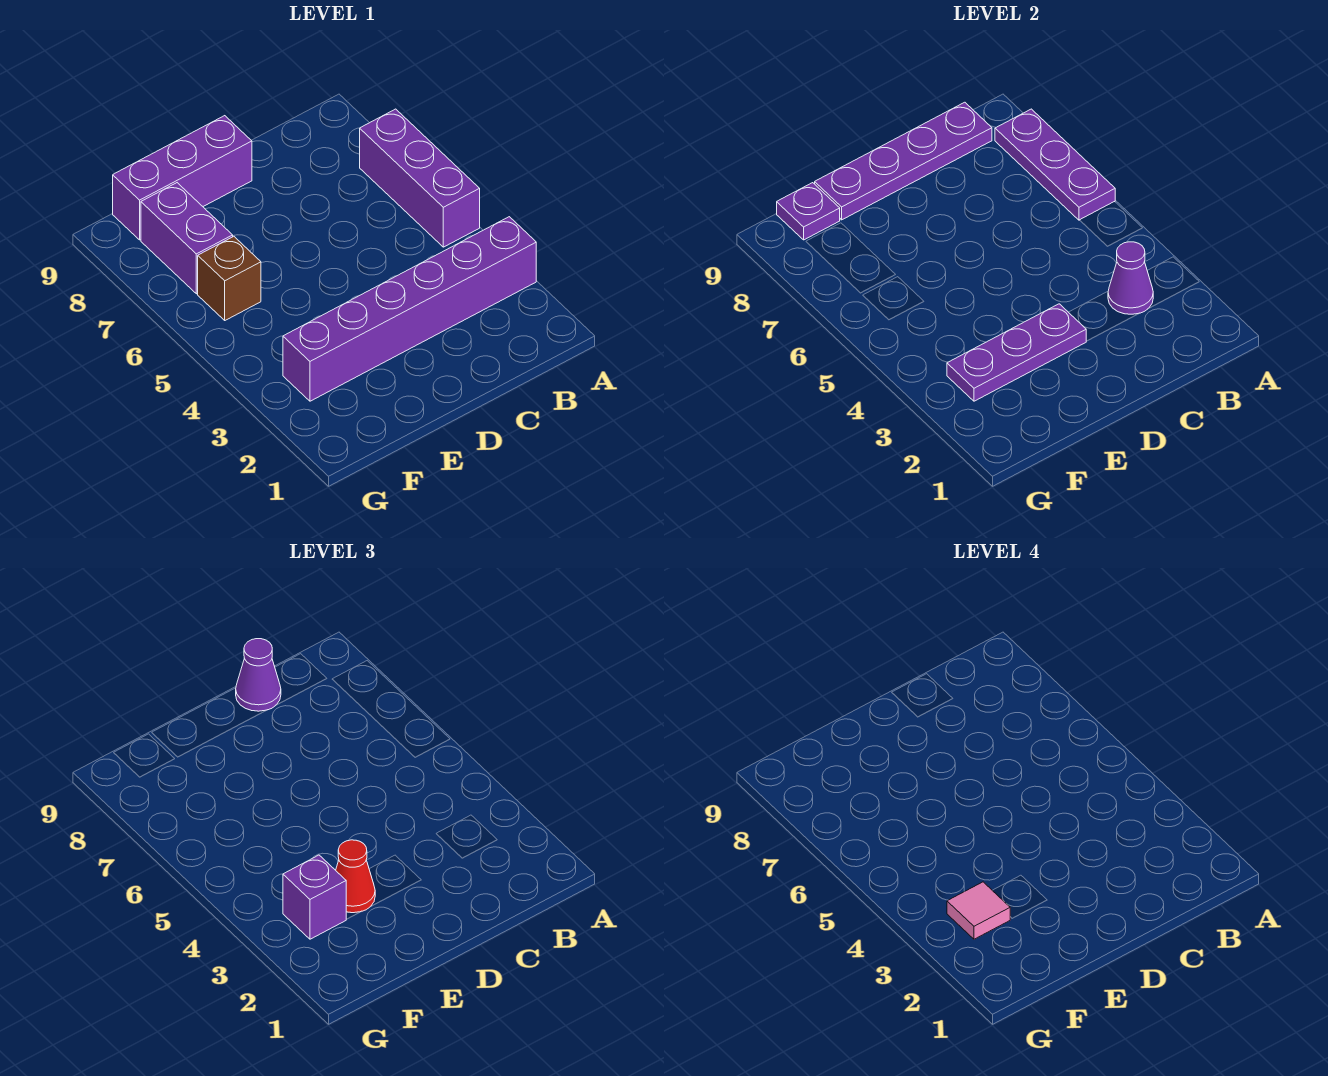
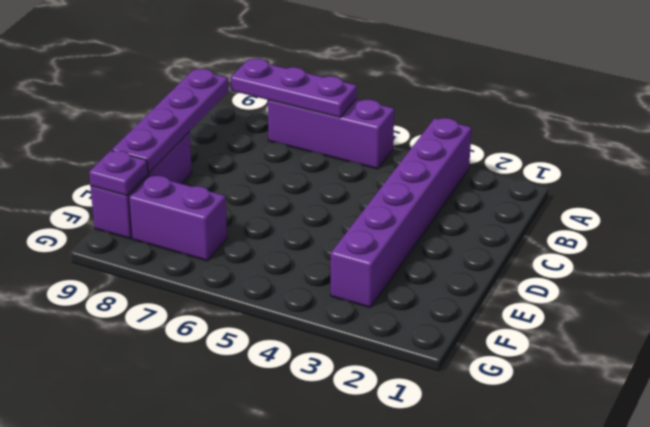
none -> brown 1x1 brick [198,236,261,320]
none -> purple 1x1 cone [1108,242,1153,314]
none -> purple 1x3 plate [947,304,1086,401]

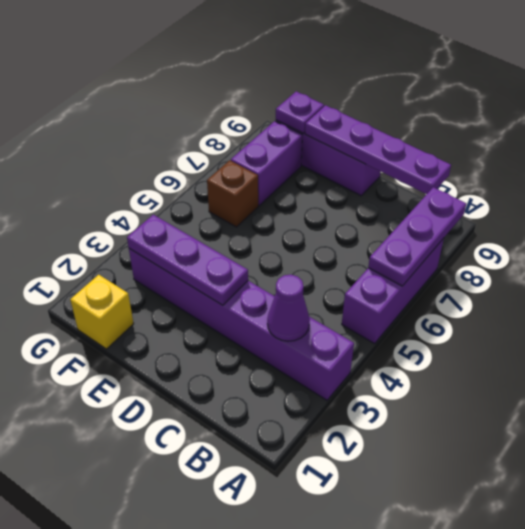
yellow 1x1 brick [70,275,134,349] -> none
none -> purple 1x1 cone [236,639,281,711]
none -> red 1x1 cone [336,840,375,913]
none -> purple 1x1 brick [283,855,346,939]

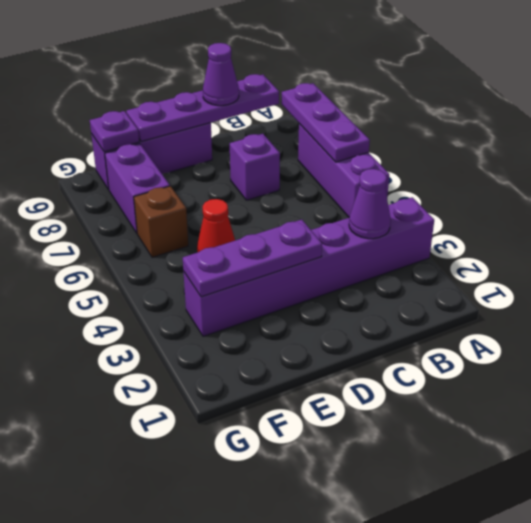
purple 1x1 brick [230,134,280,200] -> purple 1x1 brick moved to [283,855,346,939]
red 1x1 cone [197,199,235,252] -> red 1x1 cone moved to [336,840,375,913]
none -> pink 1x1 tile [947,882,1010,939]

